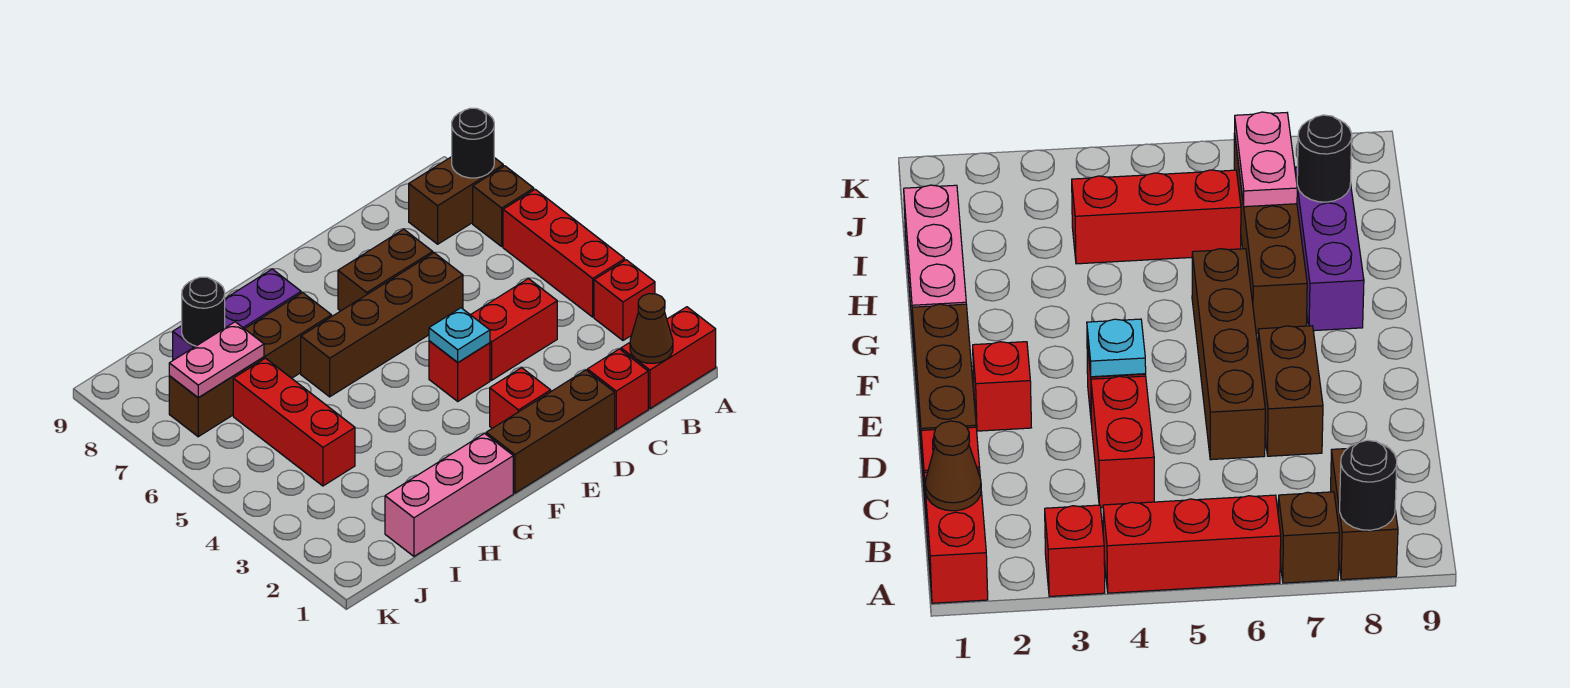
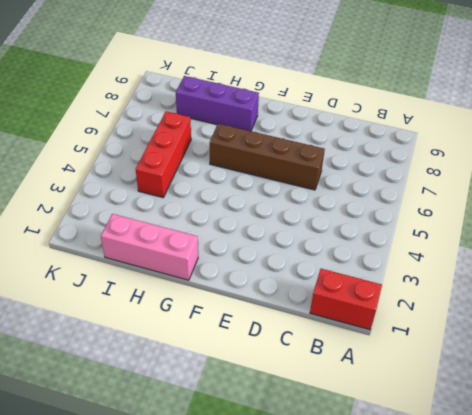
none -> red 1x1 brick [594,260,655,340]
none -> red 1x3 brick [503,189,625,317]
none -> brown 1x1 brick [473,166,534,246]

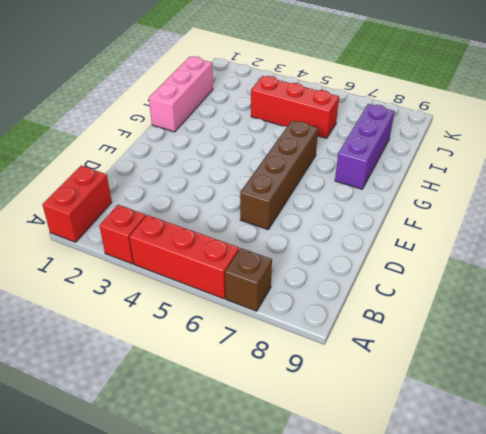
none -> brown 1x2 brick [409,157,503,244]
none -> red 1x1 brick [587,349,648,430]
none -> red 1x2 brick [471,279,557,380]

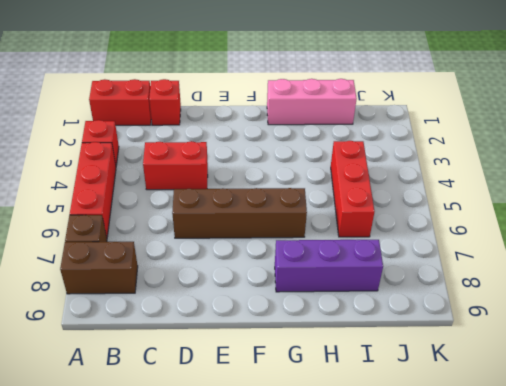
none -> brown 1x3 brick [486,370,615,493]
none -> brown 1x2 brick [338,229,433,311]
none -> red 1x1 brick [490,368,551,428]

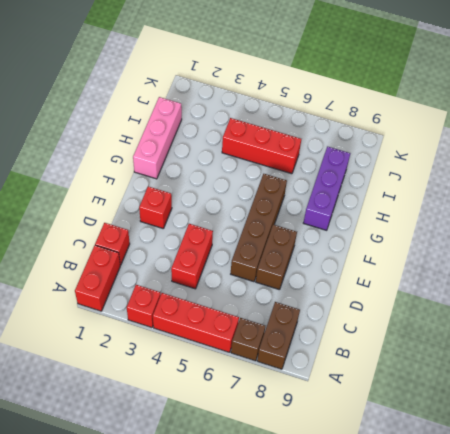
none -> brown 1x3 brick [486,370,615,493]
none -> red 1x1 brick [429,341,490,401]
none -> brown 1x4 brick [169,293,331,437]

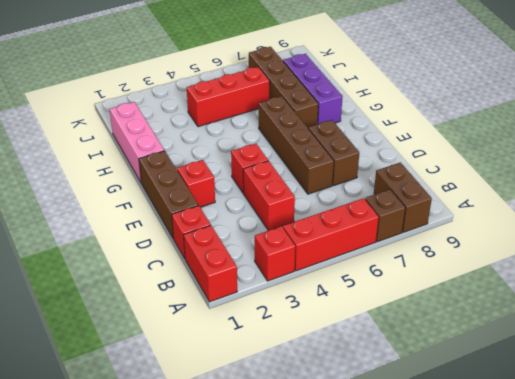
none -> black 1x1 round brick [452,108,494,178]
none -> brown 1x1 cone [630,294,673,363]
none -> cyan 1x1 plate [429,308,490,362]

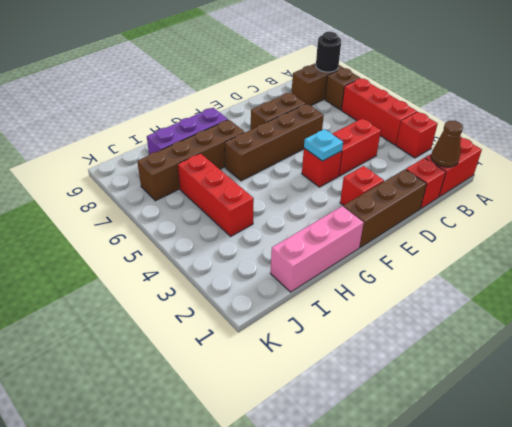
none -> pink 1x2 plate [169,322,264,397]
none -> black 1x1 round brick [182,277,225,346]

